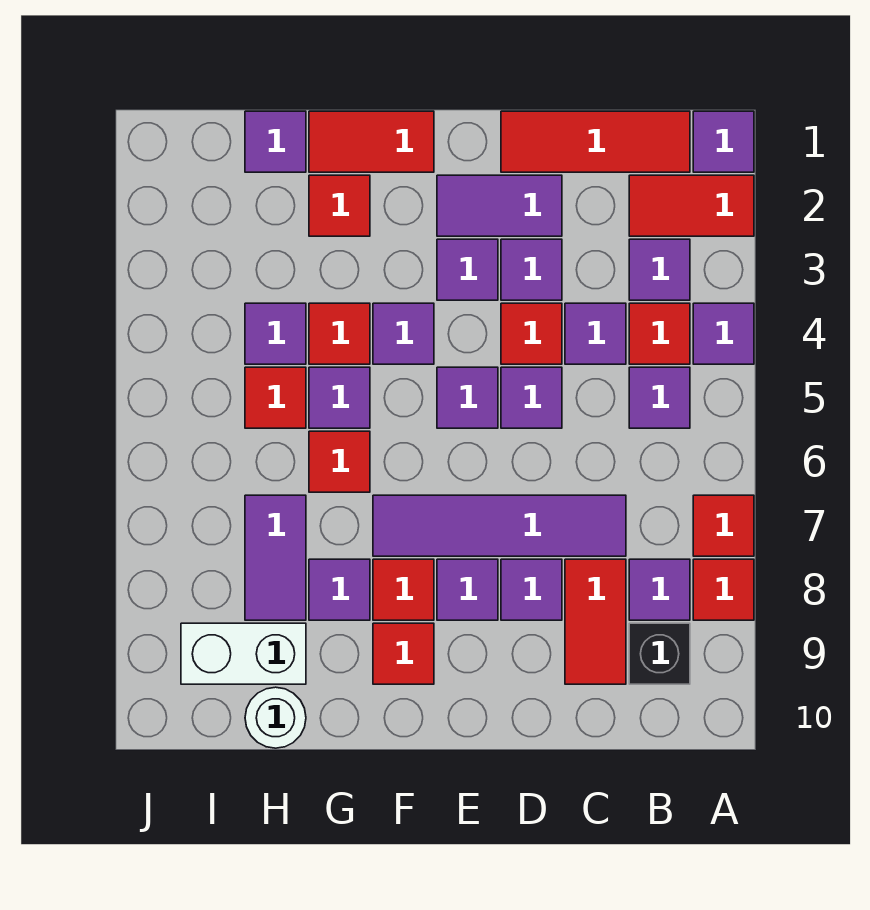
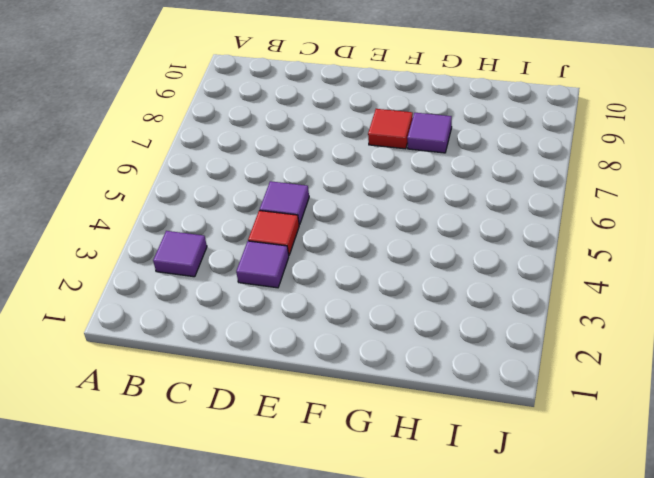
none -> purple 1x1 tile [693,111,754,172]
none -> red 1x2 tile [629,175,754,236]
none -> purple 1x1 tile [693,303,754,364]
none -> red 1x1 tile [693,495,754,556]

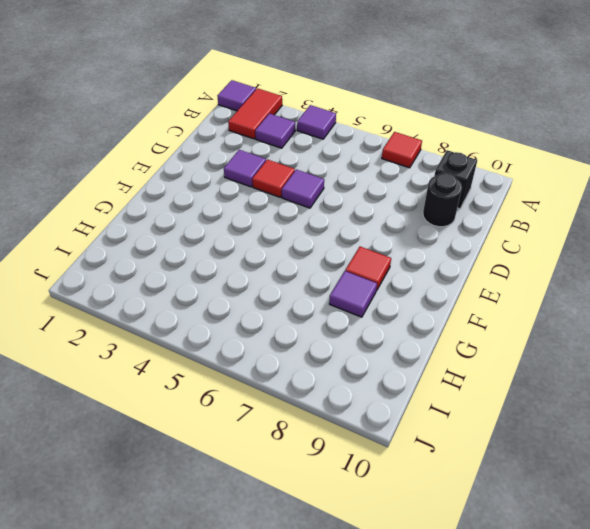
black 1x1 round brick [423,173,462,227] -> red 1x2 tile [565,559,626,684]
none -> red 1x1 tile [693,559,754,620]
none -> red 1x3 tile [501,111,690,172]
none -> red 1x1 tile [629,303,690,364]
none -> purple 1x1 tile [629,367,690,428]

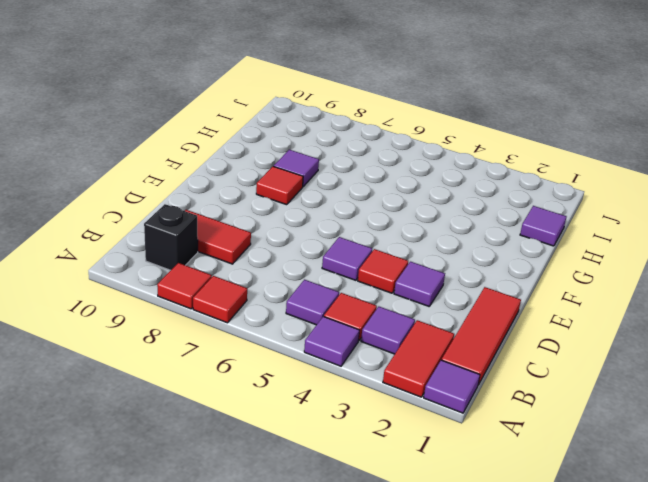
none -> purple 1x1 tile [629,559,690,620]
none -> purple 1x1 tile [565,303,626,364]
none -> purple 1x4 tile [373,495,626,556]
none -> purple 1x2 tile [437,175,562,236]

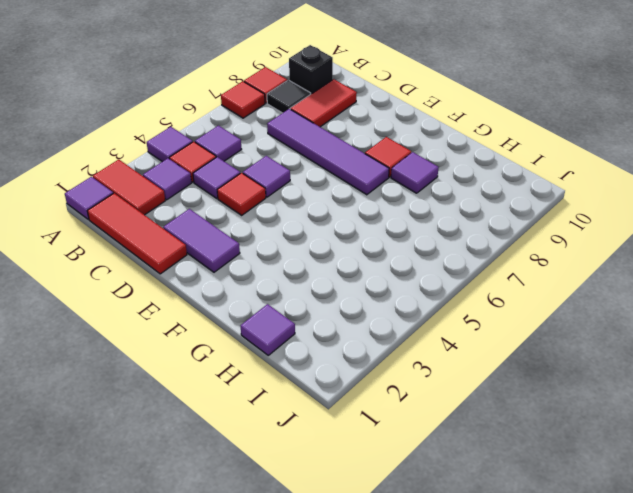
black 1x1 tile [267,80,311,113] -> purple 1x1 tile [629,559,690,620]
none -> purple 1x1 tile [501,239,562,300]
none -> purple 1x1 tile [501,559,562,620]
none -> purple 1x1 tile [437,239,498,300]
none -> purple 1x1 tile [437,367,498,428]

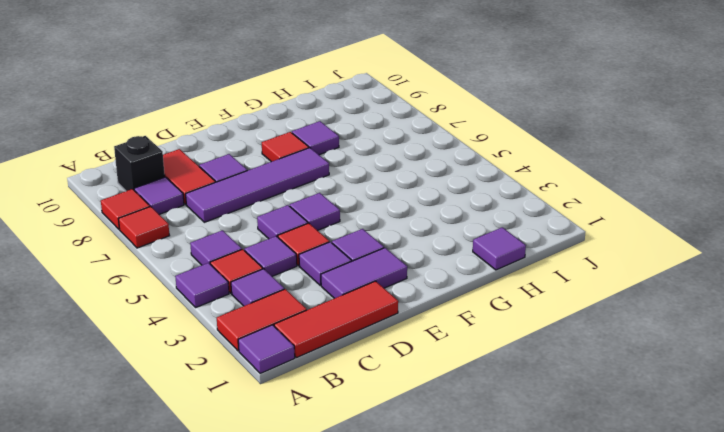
none -> purple 1x1 tile [437,559,498,620]
none -> red 1x2 tile [309,111,434,172]
none -> purple 1x1 tile [373,303,434,364]
none -> red 1x1 tile [373,623,434,684]

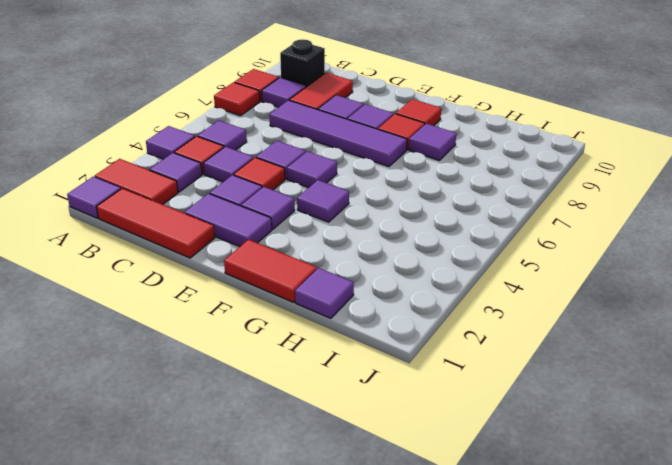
none -> red 1x1 tile [309,175,370,236]
none -> red 1x1 tile [309,303,370,364]
none -> purple 1x1 tile [309,367,370,428]
none -> red 1x1 tile [309,431,370,492]

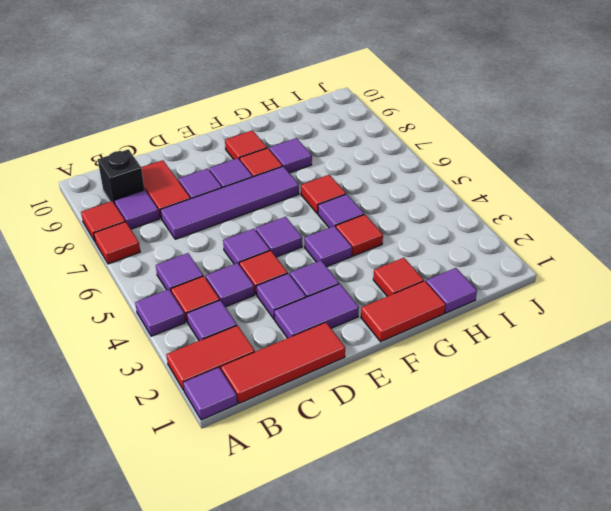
none -> purple 1x1 tile [245,303,306,364]
none -> red 1x1 tile [245,367,306,428]
none -> purple 1x2 tile [245,495,306,620]
none -> white 1x2 brick [181,623,306,684]

